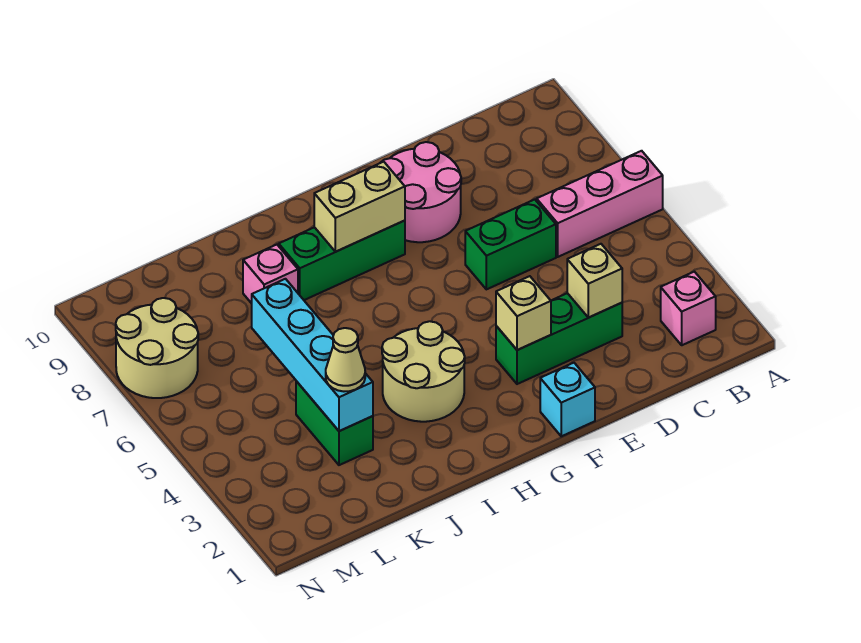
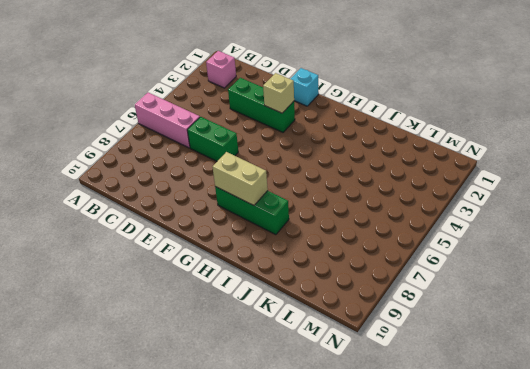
none -> pink 2x2 round brick [381,142,461,242]
none -> tan 2x2 round brick [382,321,465,422]
none -> pink 1x1 brick [243,245,298,303]

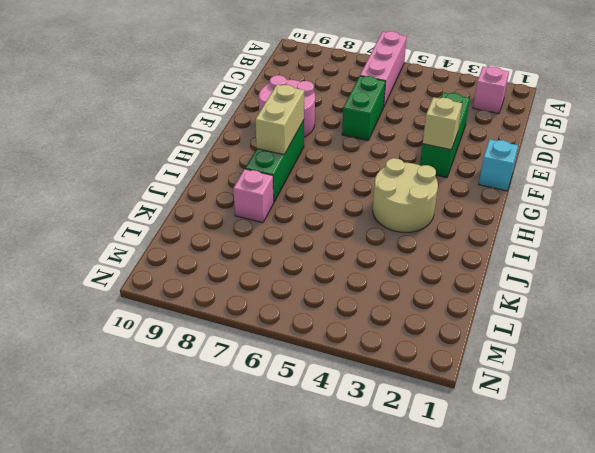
none -> green 1x2 brick [296,381,373,465]
none -> tan 2x2 round brick [116,298,198,398]
none -> tan 1x1 brick [567,244,622,318]

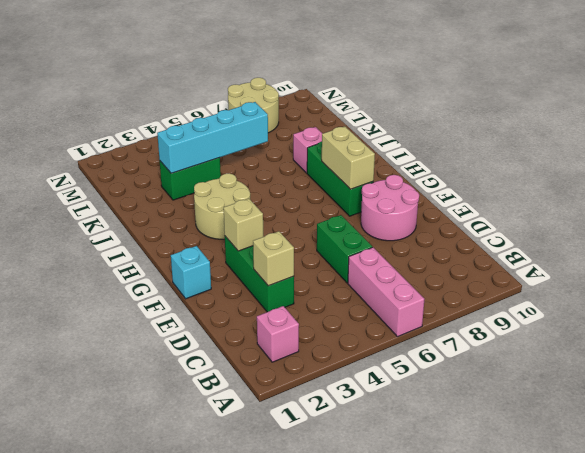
none -> tan 1x1 cone [326,328,365,391]

